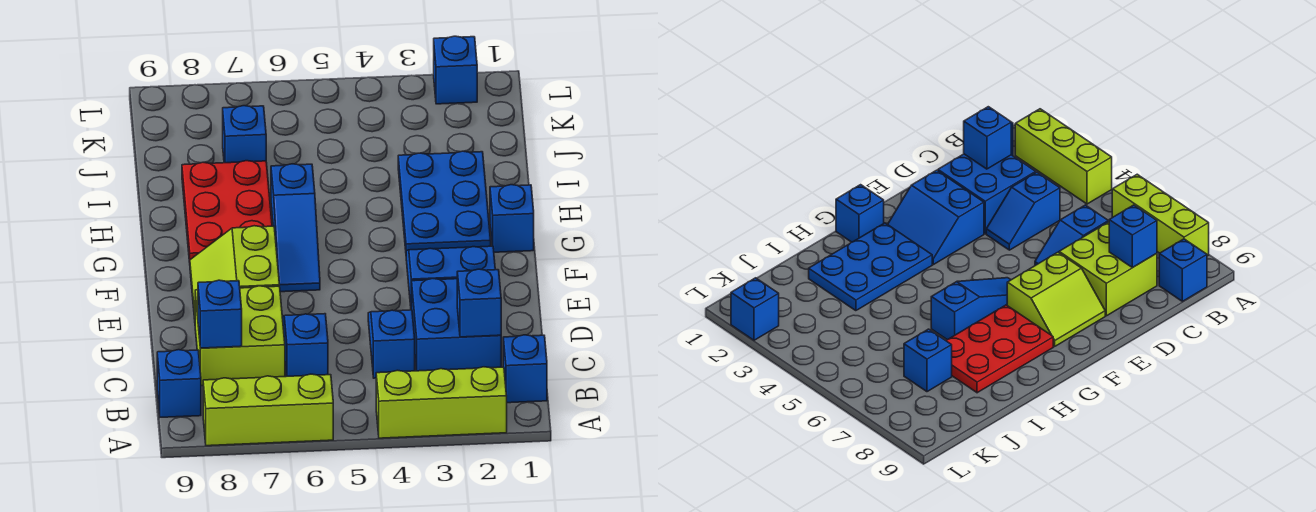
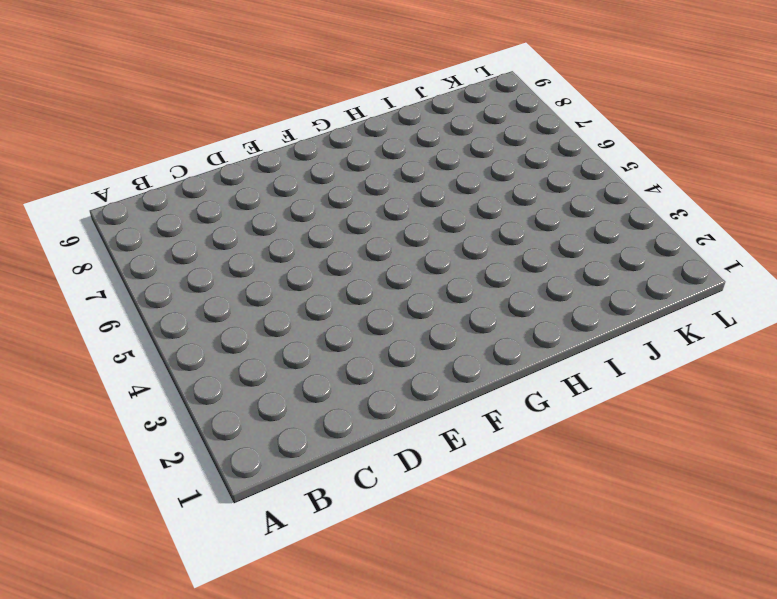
none -> lime 1x3 brick [376,367,507,438]
none -> lime 1x3 brick [203,374,333,446]
none -> blue 1x1 brick [503,335,547,403]

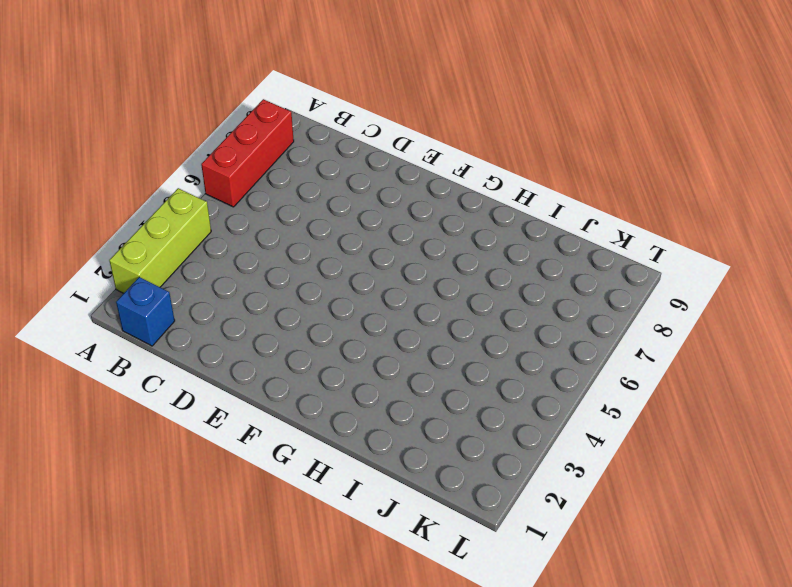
red 1x3 brick [201,99,294,207] -> lime 1x3 brick [203,374,333,446]
none -> blue 1x1 brick [157,350,201,417]
none -> blue 2x2 brick [412,278,501,371]
none -> blue 1x2 slope [368,310,415,378]

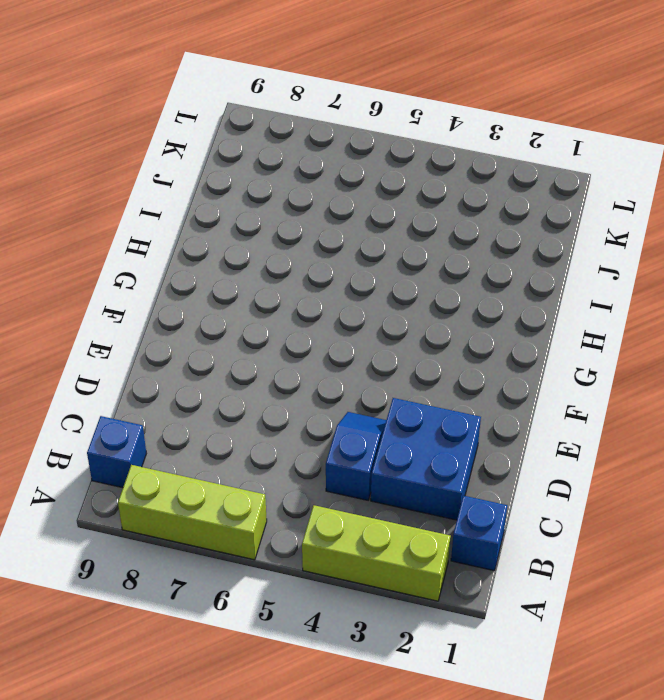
none -> blue 1x2 slope [282,314,328,376]
none -> lime 2x2 brick [195,286,285,386]
none -> blue 2x2 slope [406,246,495,310]

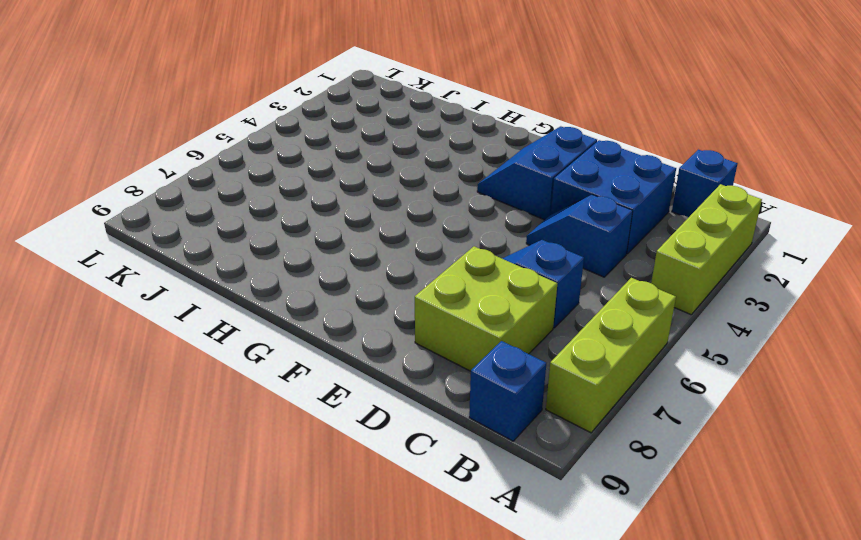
none -> lime 2x2 slope [190,226,280,319]
none -> blue 1x3 slope [271,164,320,292]
none -> blue 1x1 brick [490,185,534,252]

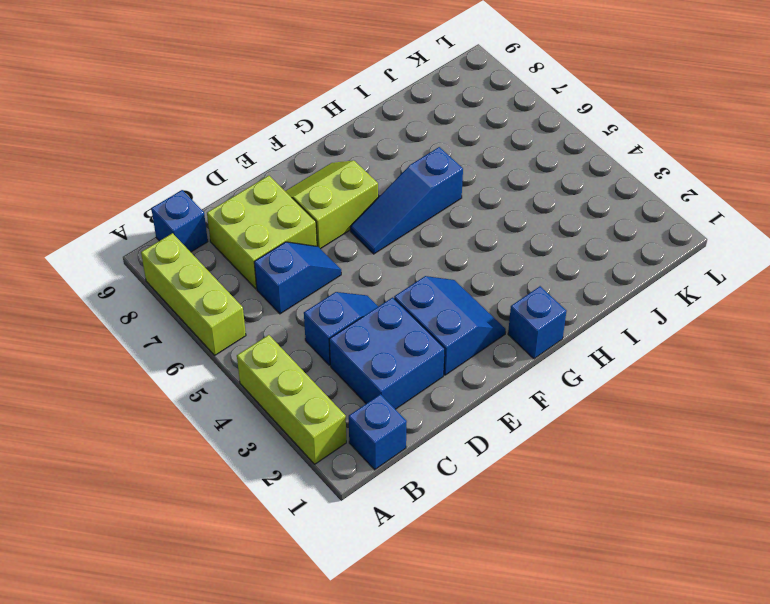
none -> blue 2x3 plate [398,151,491,251]
none -> red 2x3 plate [182,161,272,262]
none -> blue 1x1 brick [223,106,266,163]

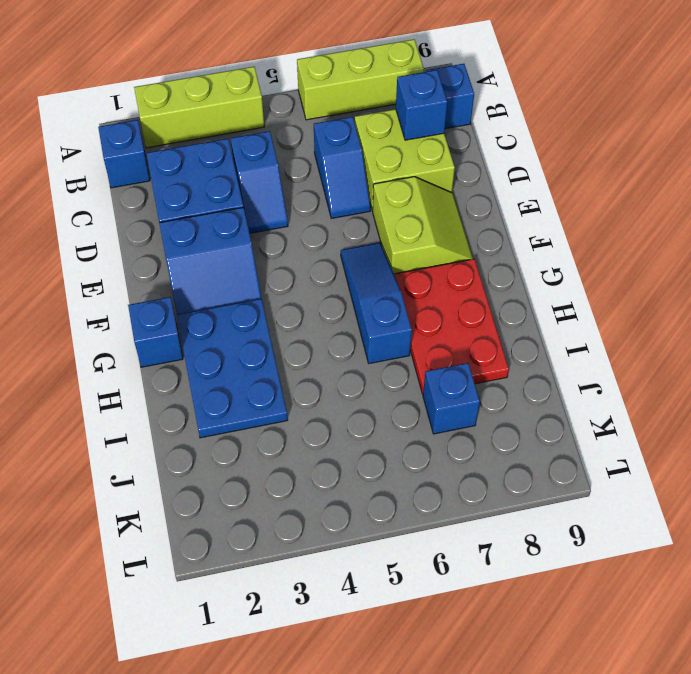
none -> blue 1x1 brick [434,36,477,104]
none -> blue 1x1 brick [457,269,501,337]

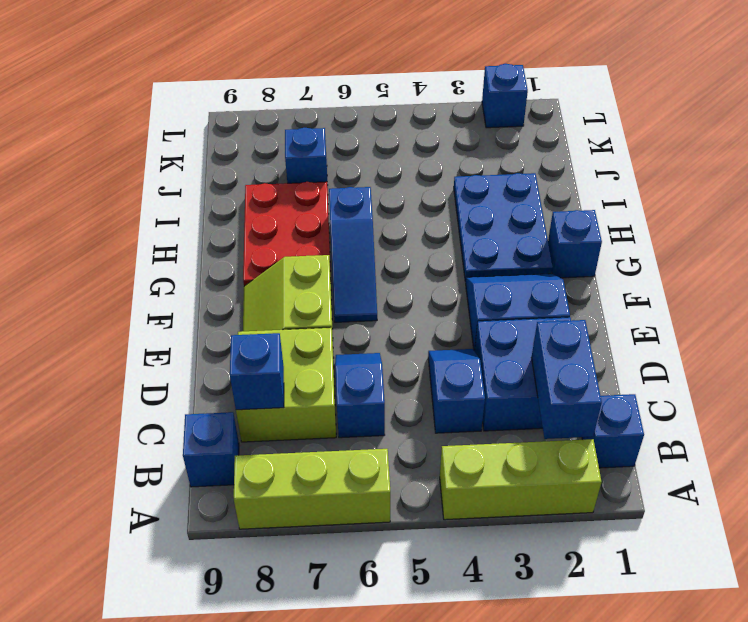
blue 1x2 brick [531,320,602,439] -> blue 1x1 brick [457,269,501,337]

